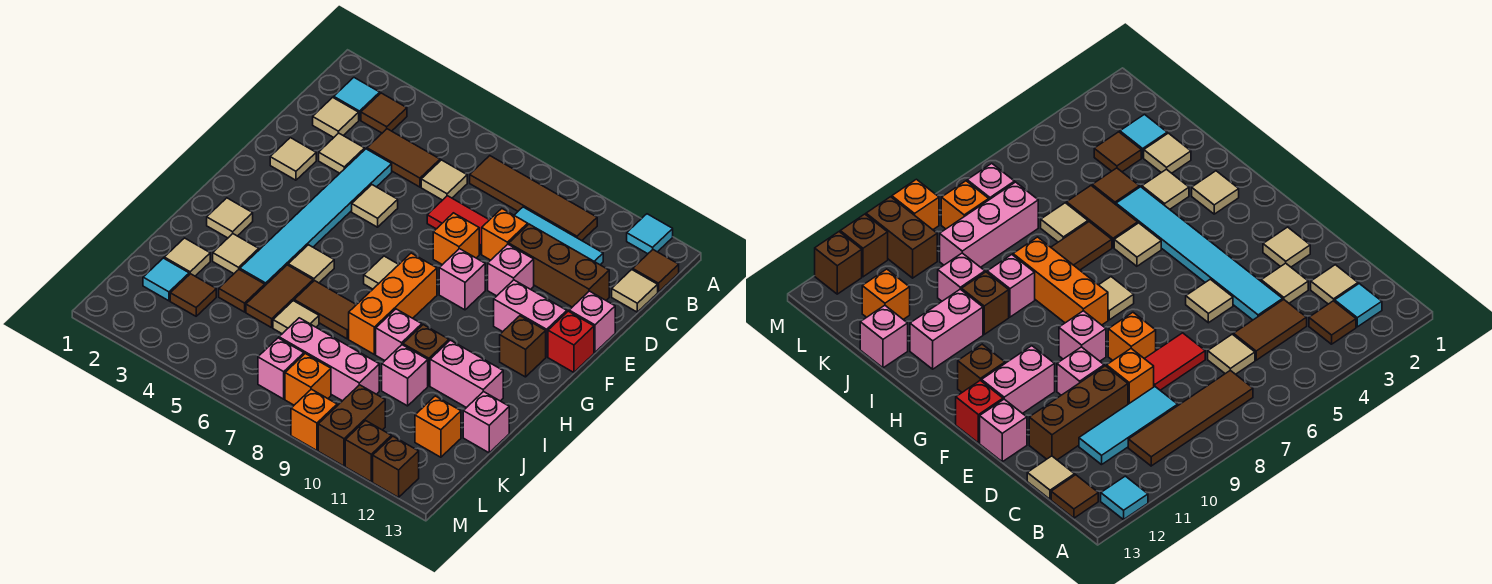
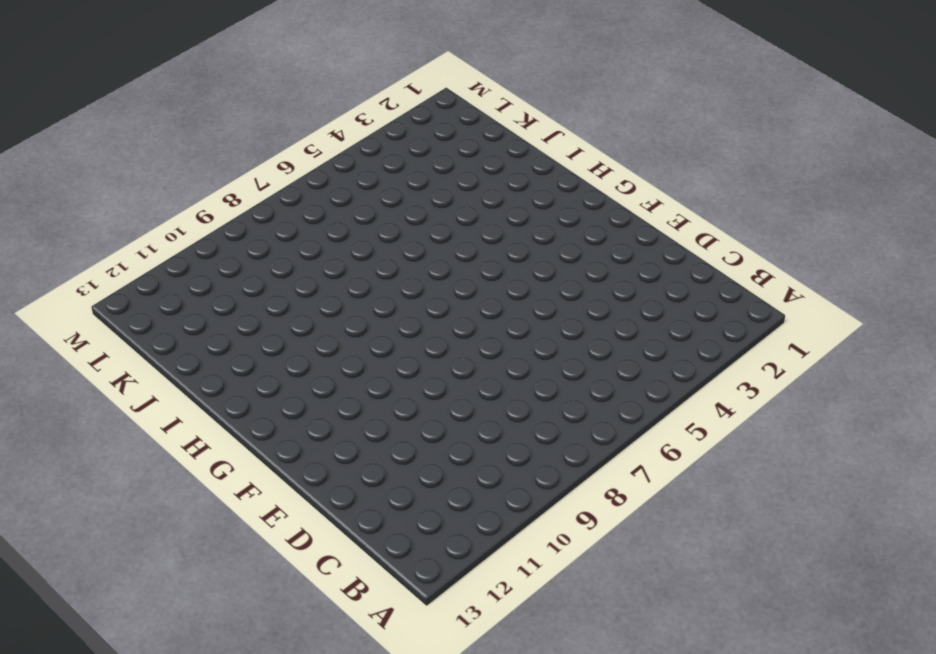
none -> cyan 1x1 tile [627,214,673,254]
none -> cyan 1x1 tile [334,78,380,120]
none -> brown 1x1 tile [361,93,407,133]
none -> brown 1x4 tile [470,156,597,241]

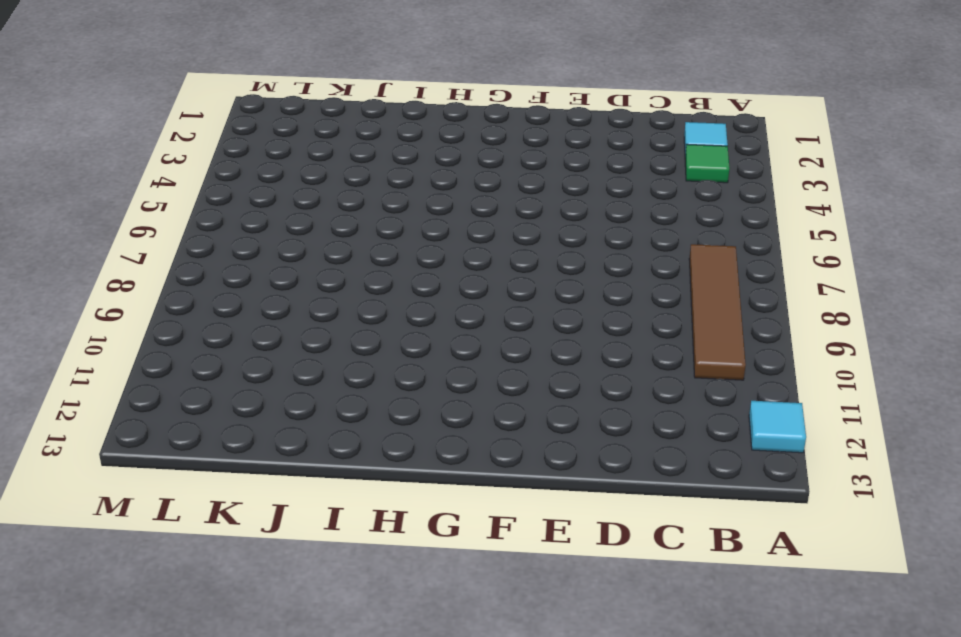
green 1x1 tile [685,144,729,183] -> brown 1x1 tile [361,93,407,133]
none -> brown 1x1 tile [633,250,679,292]
none -> tan 1x1 tile [313,97,359,138]
none -> brown 1x2 tile [367,129,440,187]
none -> tan 1x1 tile [421,160,467,200]

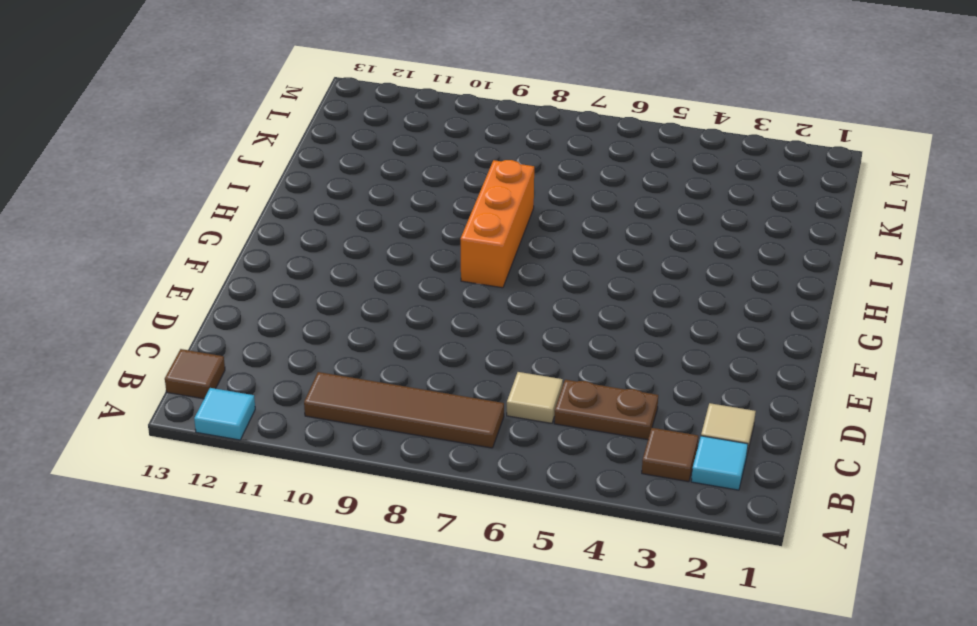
brown 1x2 plate [554,380,658,440] -> brown 1x2 tile [367,129,440,187]
none -> cyan 1x3 tile [514,207,603,265]
none -> tan 1x1 tile [612,270,658,312]
none -> tan 1x1 tile [319,133,365,173]
none -> cyan 1x6 tile [240,149,392,285]

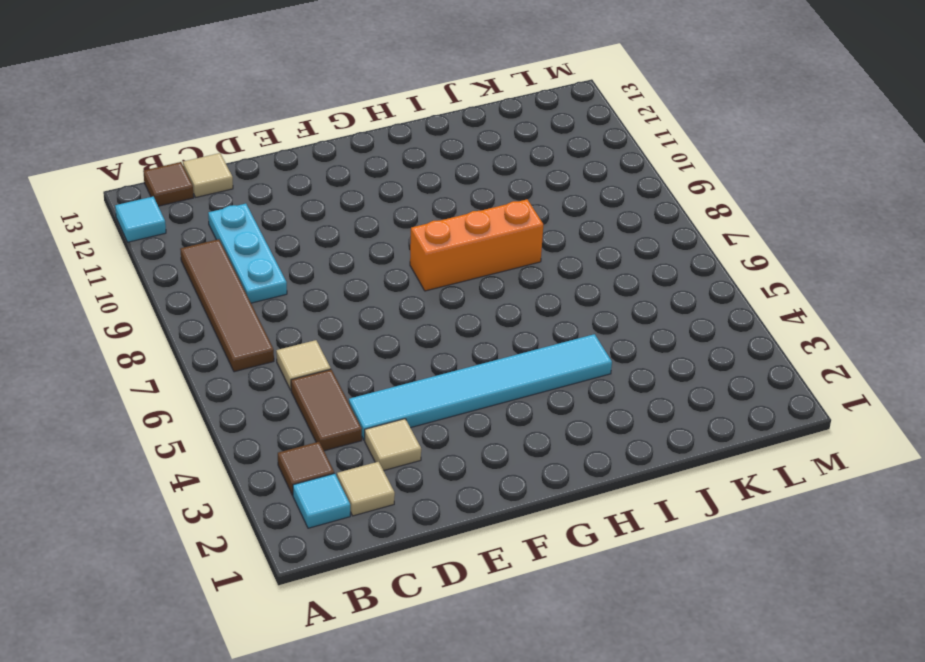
cyan 1x3 plate [208,204,287,303] -> cyan 1x3 tile [514,207,603,265]
none -> red 1x2 tile [427,196,489,254]
none -> orange 1x1 brick [482,209,528,260]
none -> brown 1x3 brick [509,224,609,307]
none -> tan 1x1 tile [270,138,316,180]

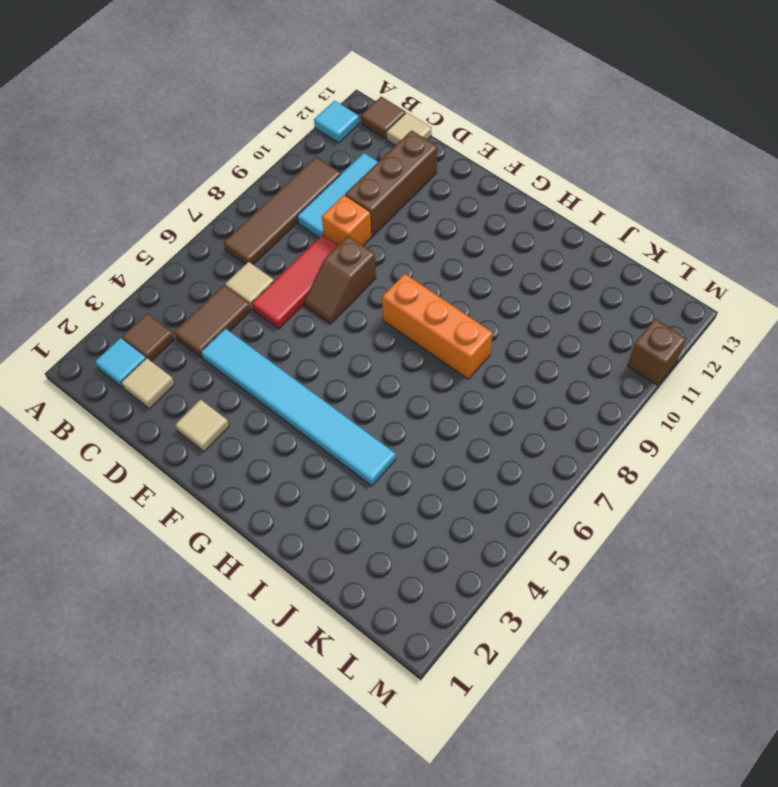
red 1x3 tile [252,235,338,329] -> red 1x2 tile [427,196,489,254]
brown 1x2 slope [304,236,376,324] -> orange 1x1 brick [433,213,479,265]
none -> tan 1x1 tile [319,133,365,173]
none -> tan 1x1 tile [352,185,398,227]
none -> pink 1x1 brick [488,244,534,296]
none -> pink 1x1 brick [569,291,615,352]

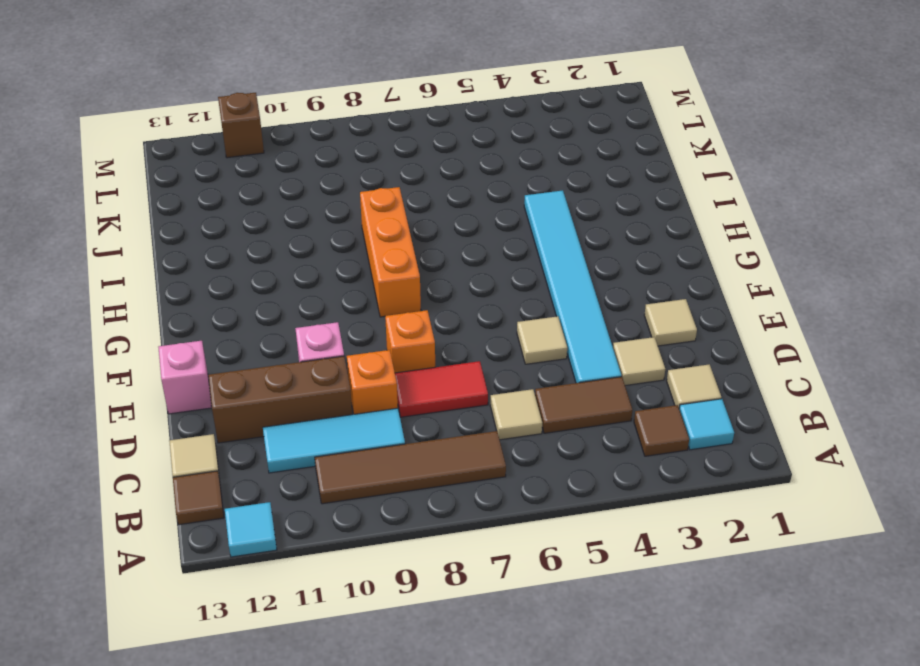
none -> pink 1x1 brick [439,249,485,310]
none -> pink 1x2 brick [494,280,567,357]
none -> red 1x1 brick [548,311,594,372]
none -> tan 1x1 tile [364,256,399,289]

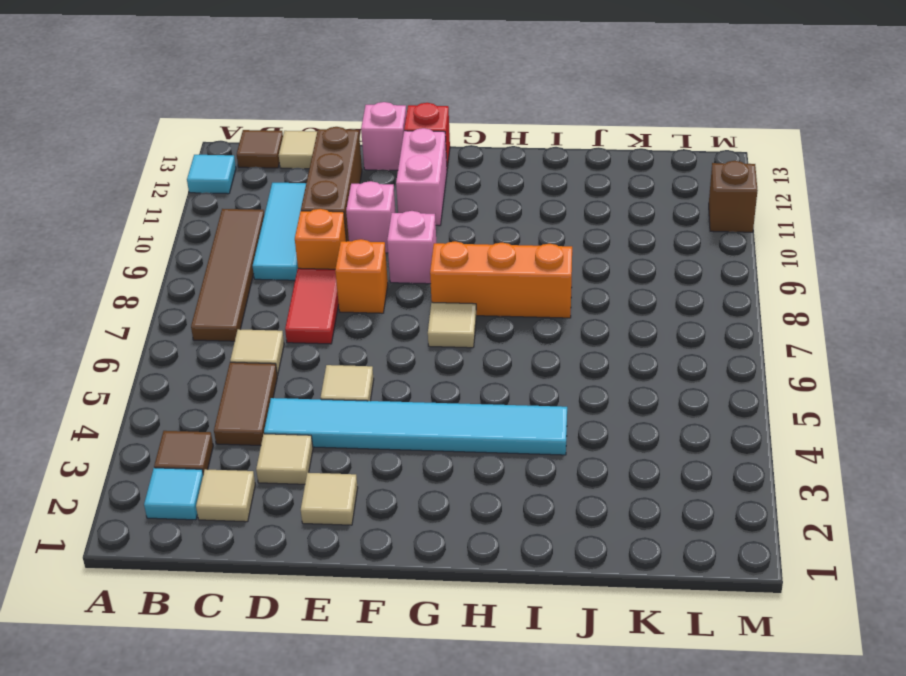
none -> brown 1x1 brick [500,316,546,377]
none -> tan 1x1 tile [207,198,253,238]
none -> tan 1x1 tile [288,245,334,283]
none -> tan 1x1 tile [213,234,259,274]

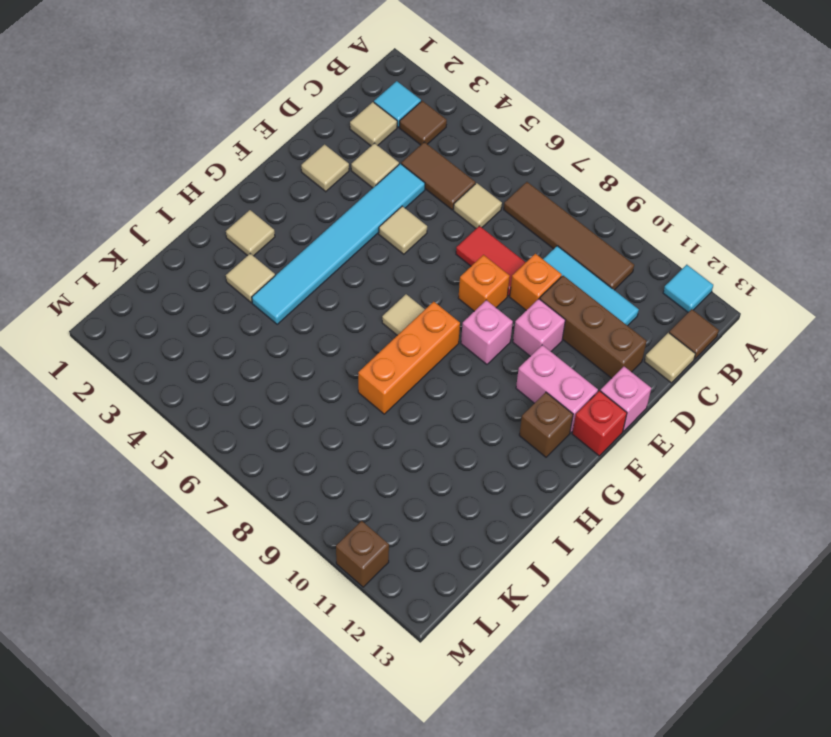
none -> tan 1x1 tile [288,245,334,283]
none -> brown 1x2 tile [246,265,313,328]
none -> brown 1x2 tile [294,281,356,339]
none -> pink 1x1 brick [376,309,422,361]

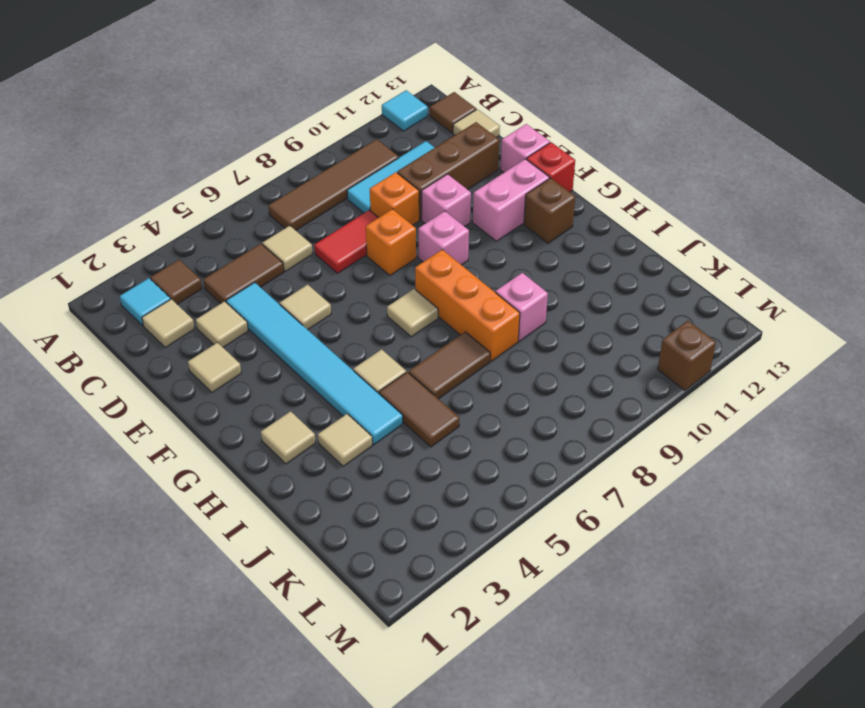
none -> brown 1x1 brick [403,325,449,386]
none -> pink 1x2 brick [430,340,503,408]
none -> tan 1x1 tile [164,238,210,276]
none -> brown 1x1 tile [219,270,265,312]

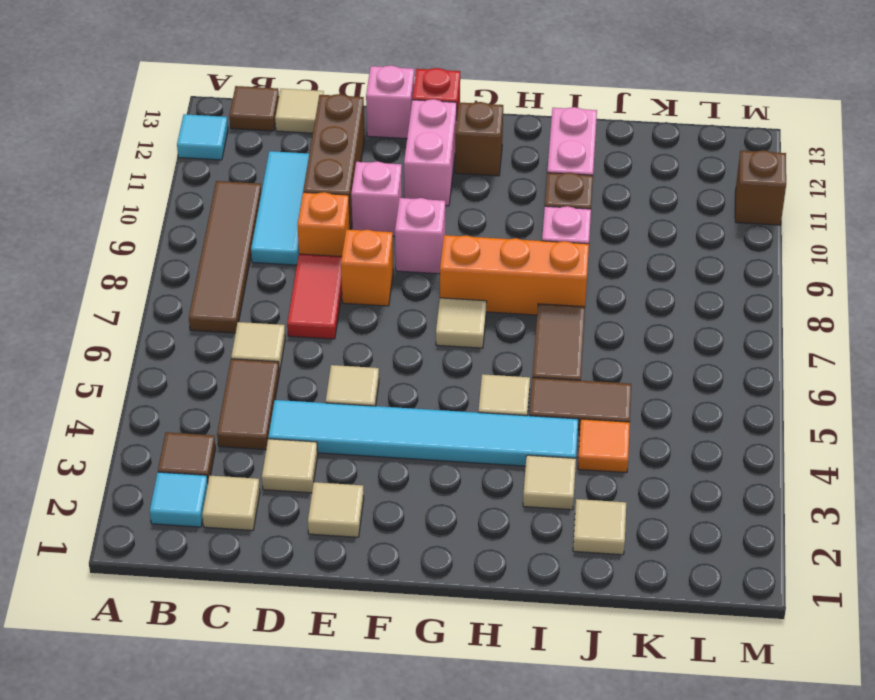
orange 1x1 tile [578,419,630,473] -> brown 1x1 tile [219,270,265,312]
none -> tan 1x1 tile [207,198,253,238]
none -> tan 1x1 tile [273,301,319,334]
none -> pink 1x1 brick [382,345,428,406]
none -> pink 1x1 brick [463,391,509,453]

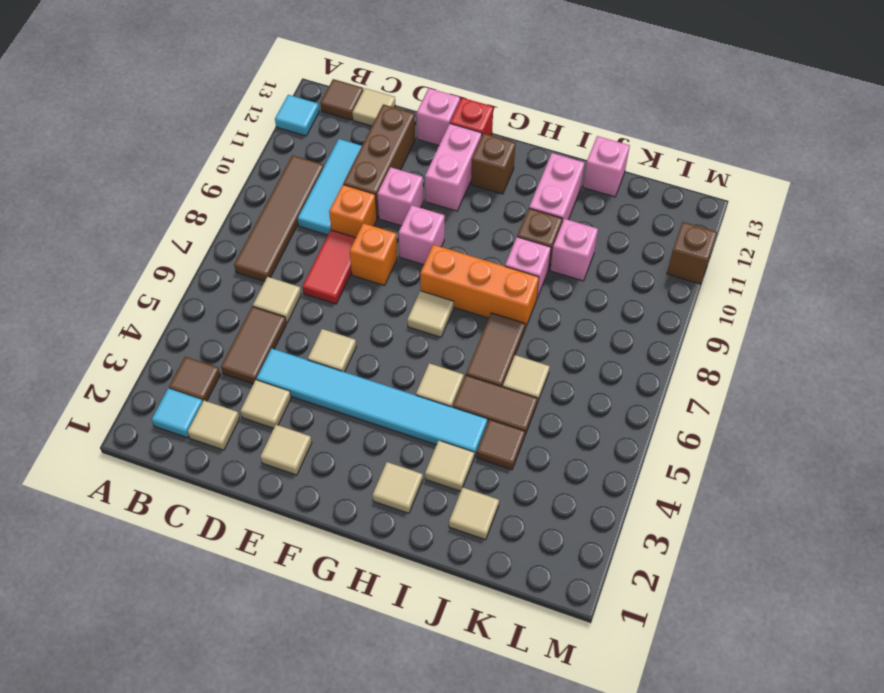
none -> cyan 1x1 tile [143,258,189,301]
none -> brown 1x1 tile [170,274,216,316]
none -> pink 1x3 brick [279,318,379,401]
none -> orange 1x1 brick [415,396,461,457]

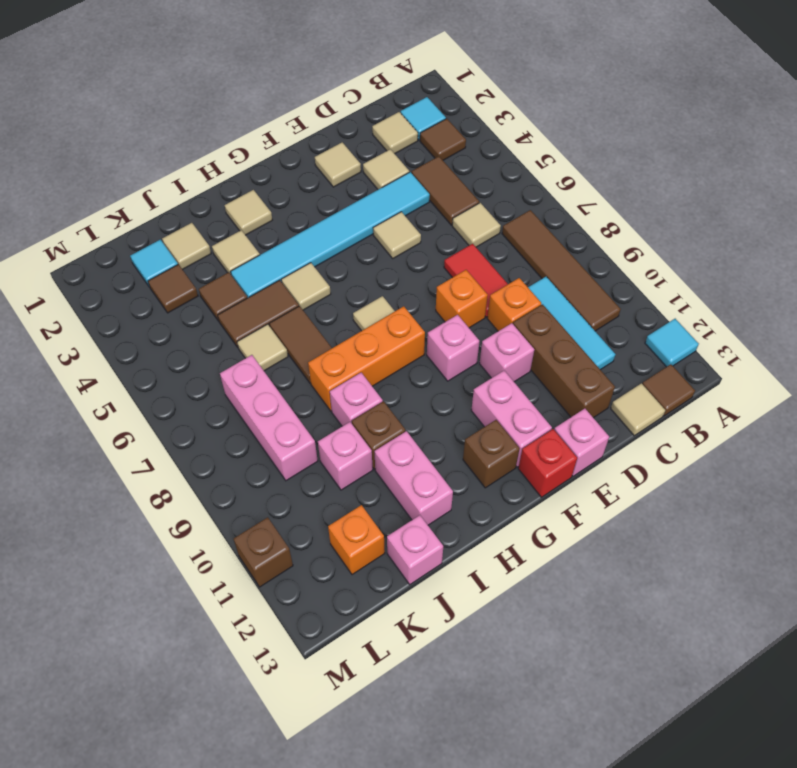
none -> pink 1x1 brick [258,338,304,399]
none -> orange 1x1 brick [285,354,331,405]
none -> brown 1x2 brick [318,385,385,466]
none -> orange 1x1 brick [291,389,337,450]

